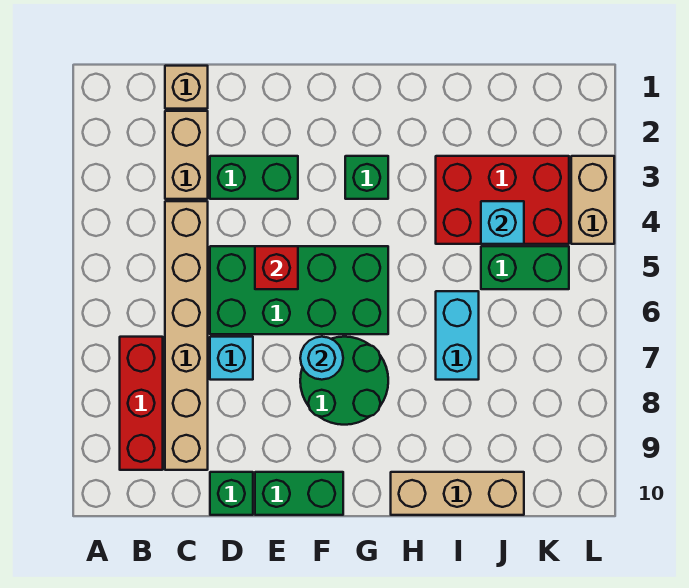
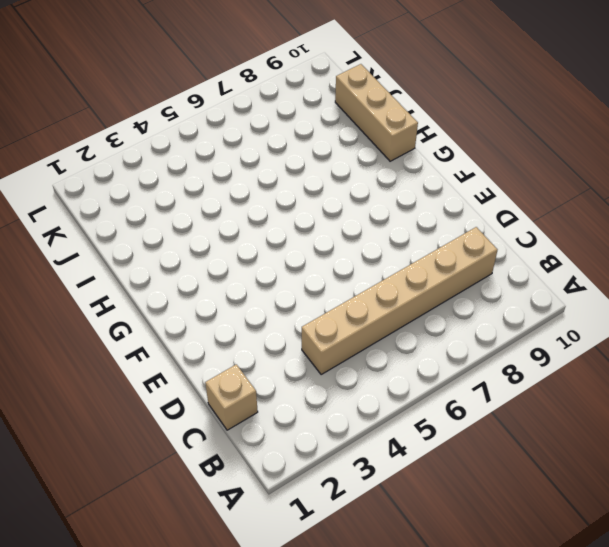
none -> red 1x3 brick [120,337,163,470]
none -> tan 1x2 brick [165,111,208,199]
none -> green 1x2 brick [210,156,298,199]

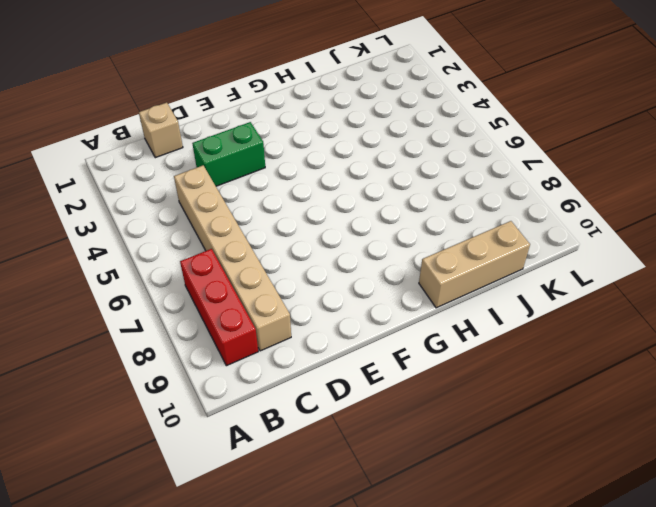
none -> tan 1x2 brick [165,111,208,199]
none -> green 2x4 brick [210,246,388,334]
none -> cyan 1x1 brick [210,337,253,380]

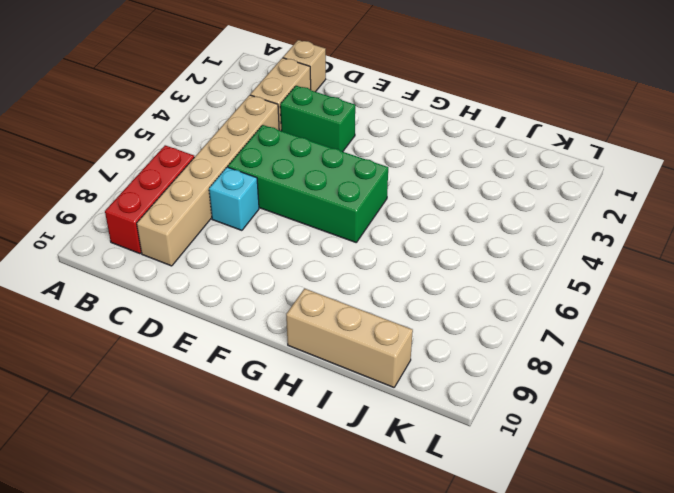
none -> green 1x1 brick [210,472,253,515]
none -> green 1x2 brick [255,472,343,515]
none -> green 2x2 round brick [300,337,388,425]

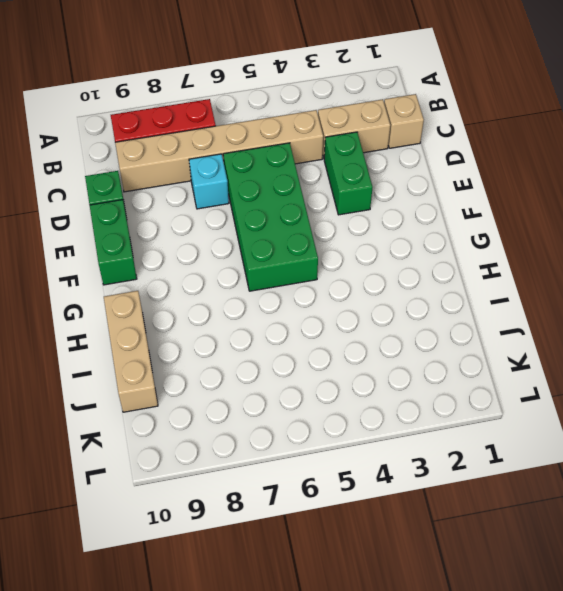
none -> green 2x2 round brick [300,337,388,425]
none -> green 1x1 brick [345,156,388,199]
none -> red 2x3 brick [436,156,569,244]

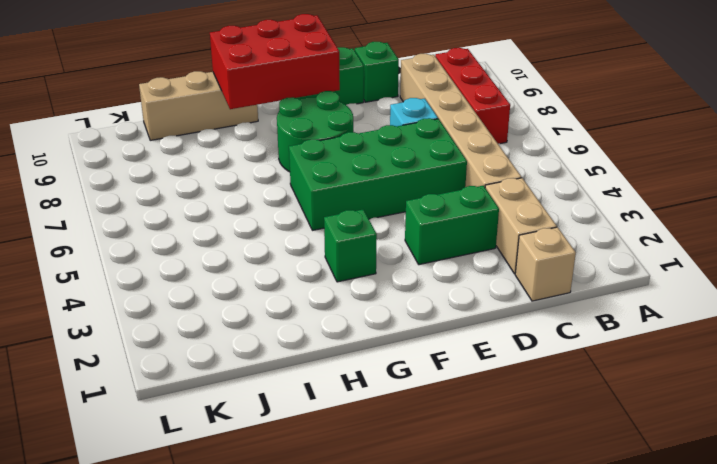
red 2x3 brick [210,14,340,109] -> red 2x3 brick moved to [436,156,569,244]
none -> cyan 1x2 brick [436,291,479,380]
none -> green 1x2 brick [481,246,569,289]
none -> tan 1x2 brick [571,156,614,244]

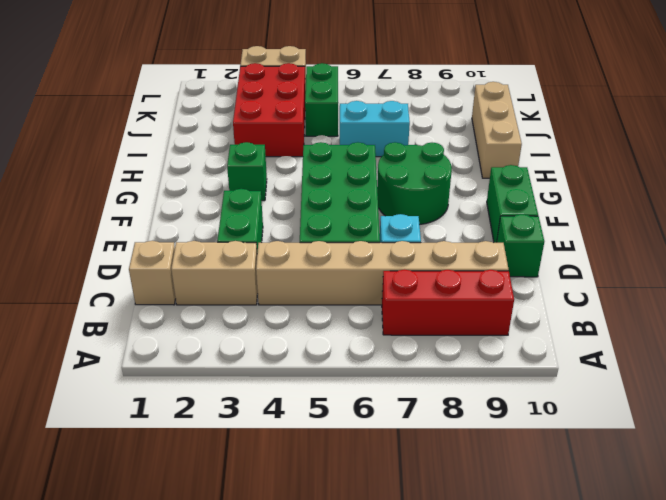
none -> red 1x1 brick [255,246,298,289]
none -> cyan 1x1 round brick [300,337,343,380]
none -> cyan 1x1 brick [481,201,524,244]

